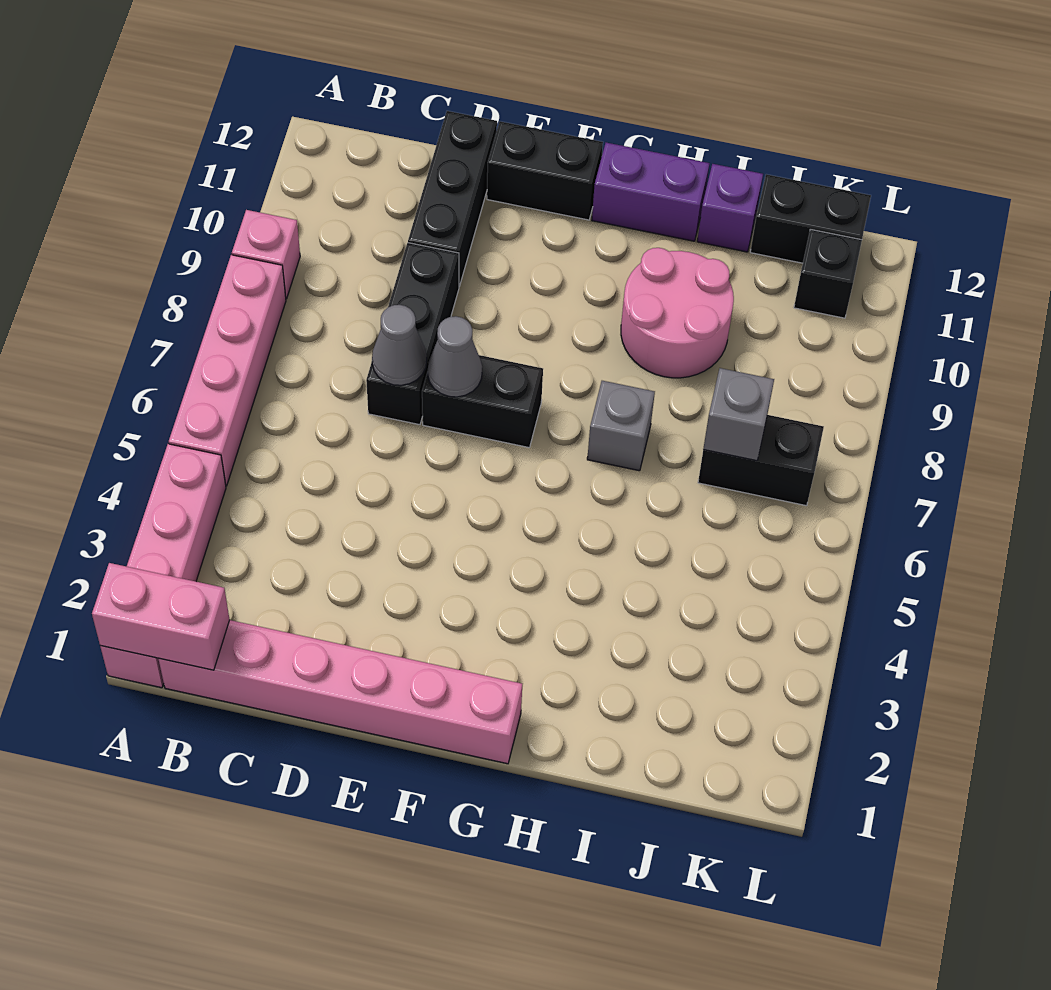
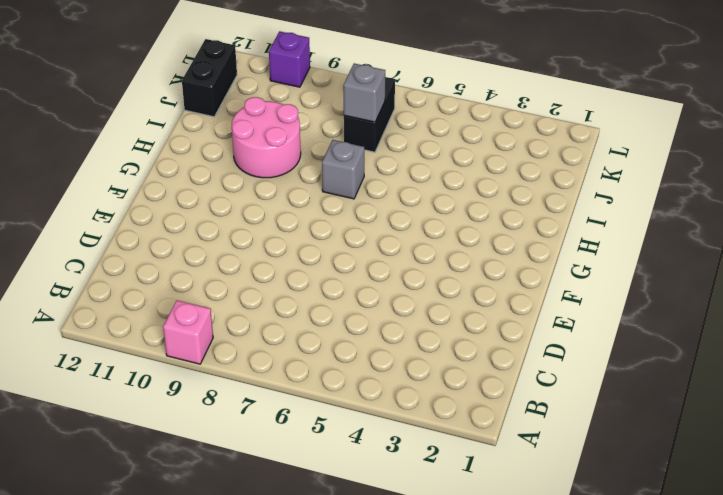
purple 1x1 brick [269,31,310,87] -> purple 1x1 brick moved to [697,164,763,252]
none -> pink 1x4 brick [100,444,226,688]
none -> pink 1x4 brick [169,255,286,486]
none -> pink 1x6 brick [158,620,522,764]

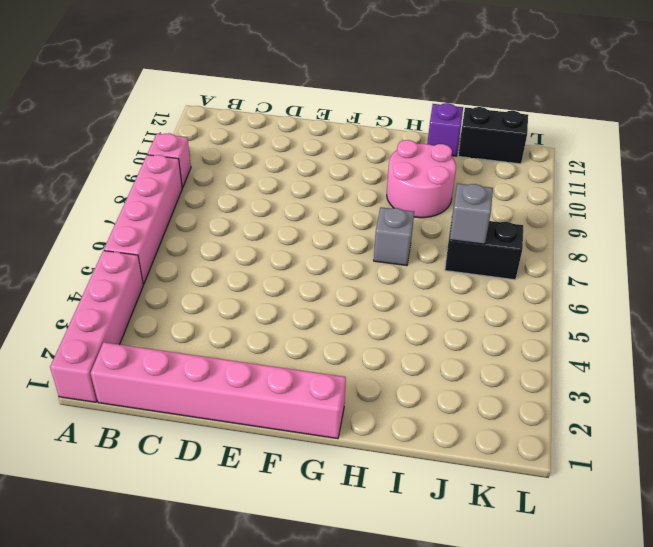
none -> black 1x3 brick [366,243,459,425]
none -> black 1x3 brick [408,111,497,286]
none -> black 1x2 brick [422,355,543,447]

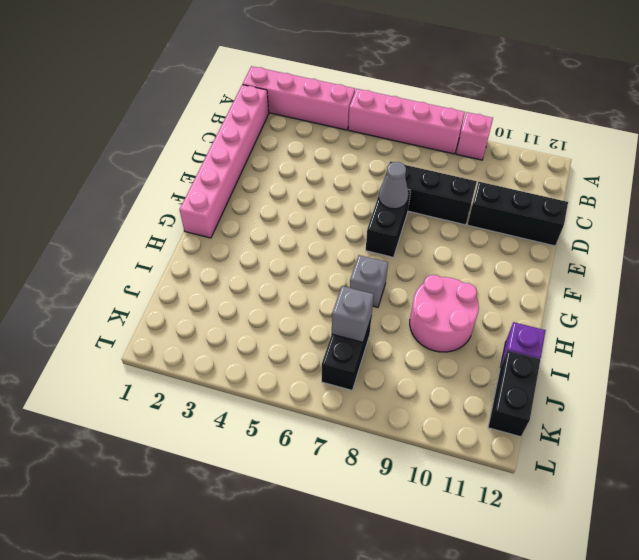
none -> black 1x2 brick [487,121,603,220]
none -> purple 1x2 brick [592,143,710,241]
none -> black 1x1 brick [794,229,862,318]

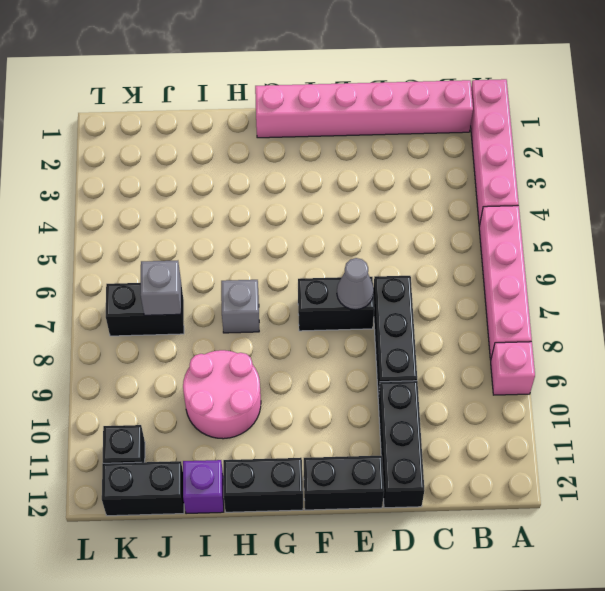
black 1x2 brick [223,458,303,512] -> purple 1x2 brick [592,143,710,241]
none -> pink 1x2 brick [92,563,230,670]
none -> grey 1x1 cone [372,305,427,385]

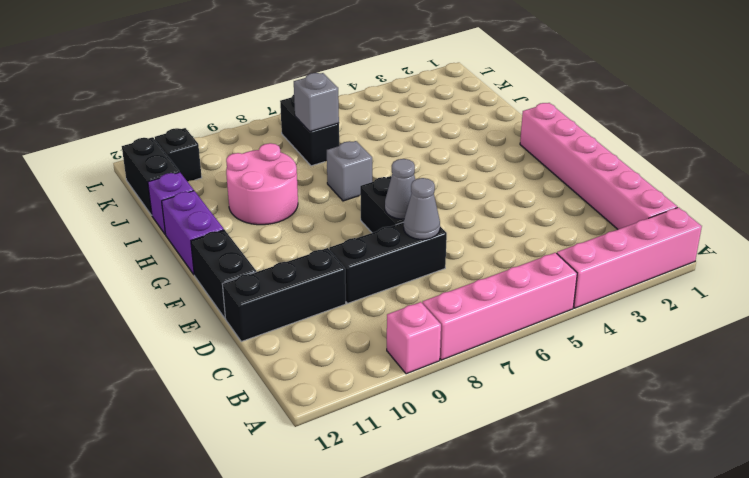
none -> pink 1x2 brick [92,563,230,670]

